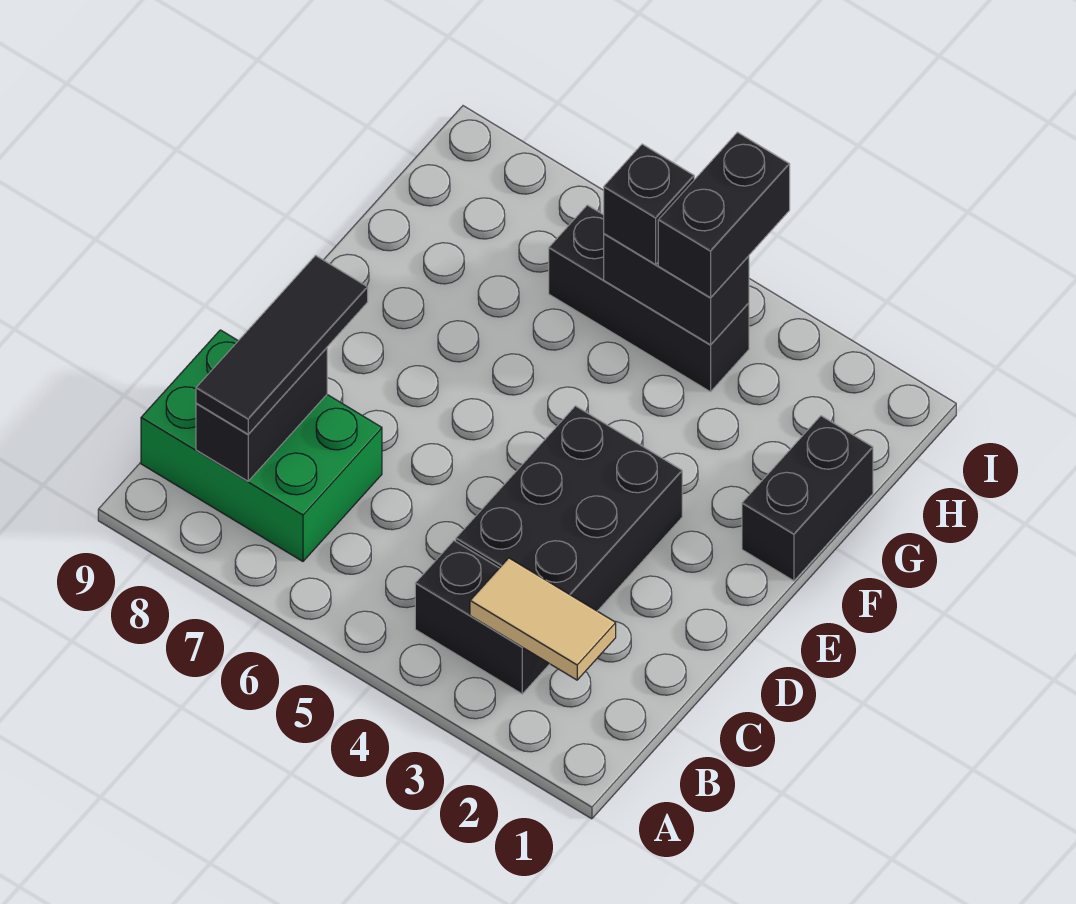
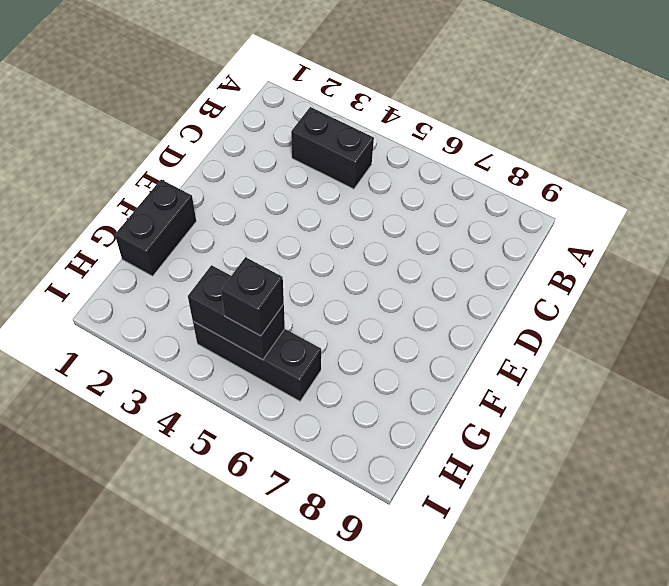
none -> green 2x3 brick [141,330,382,561]
none -> black 2x3 brick [456,406,682,611]

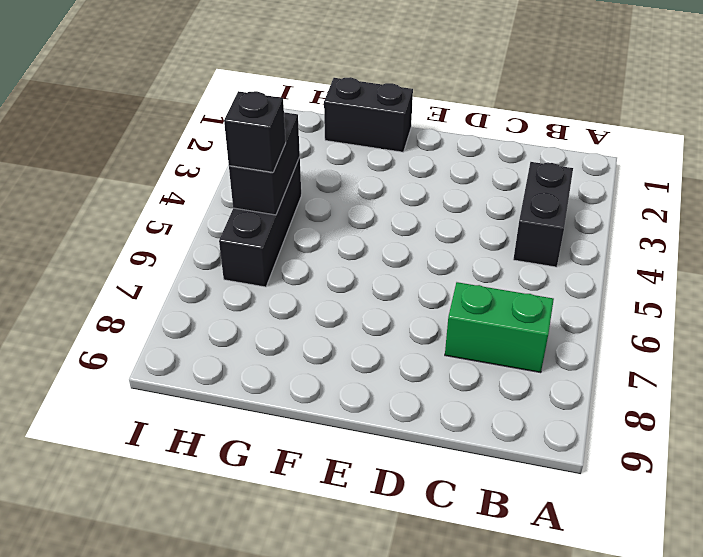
green 1x2 brick [445,282,554,373] -> green 2x3 brick [141,330,382,561]
none -> black 2x3 brick [456,406,682,611]
none -> tan 1x2 tile [470,558,616,680]

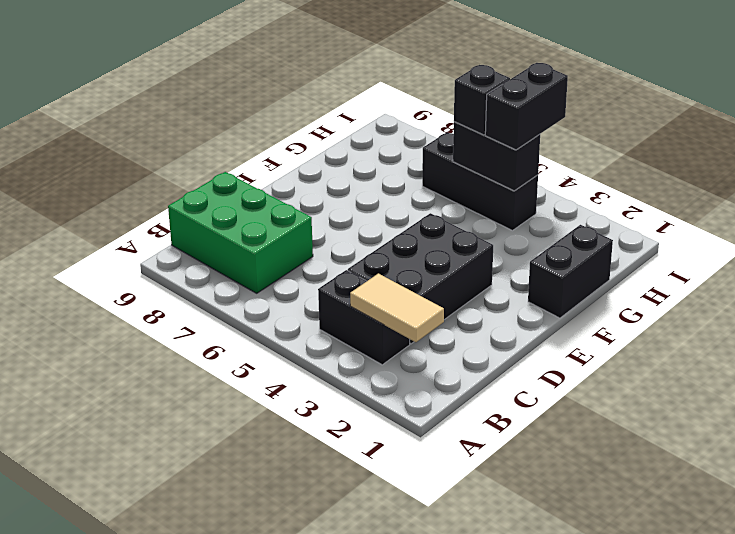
none -> black 1x2 brick [196,348,327,481]
none -> black 1x3 tile [196,256,368,434]

